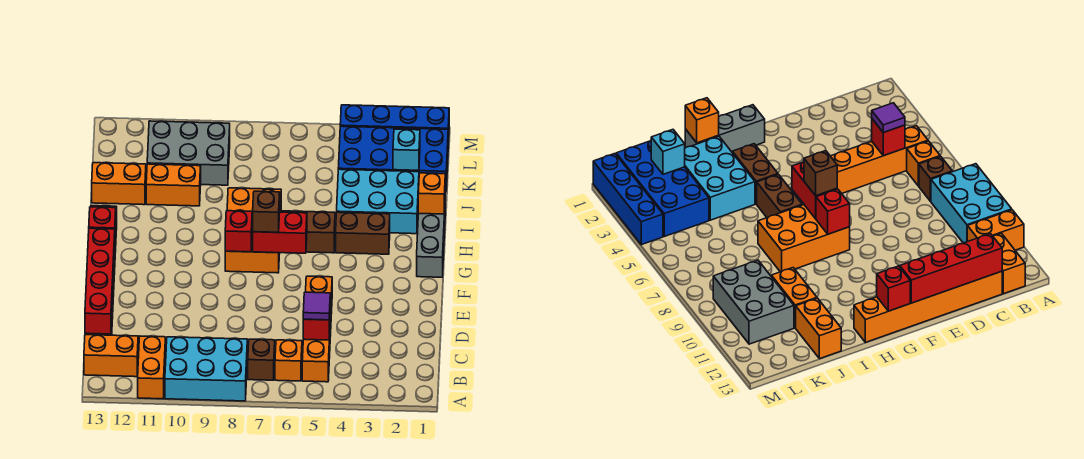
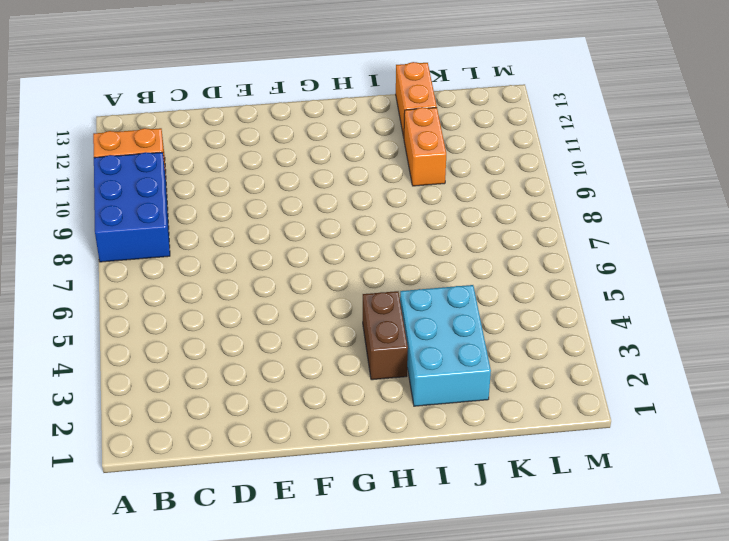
blue 2x3 brick [94,152,170,262] -> cyan 2x3 brick [165,337,247,401]
none -> orange 1x4 brick [302,276,332,382]
none -> orange 1x1 brick [275,340,302,381]
none -> brown 1x1 brick [248,339,275,380]

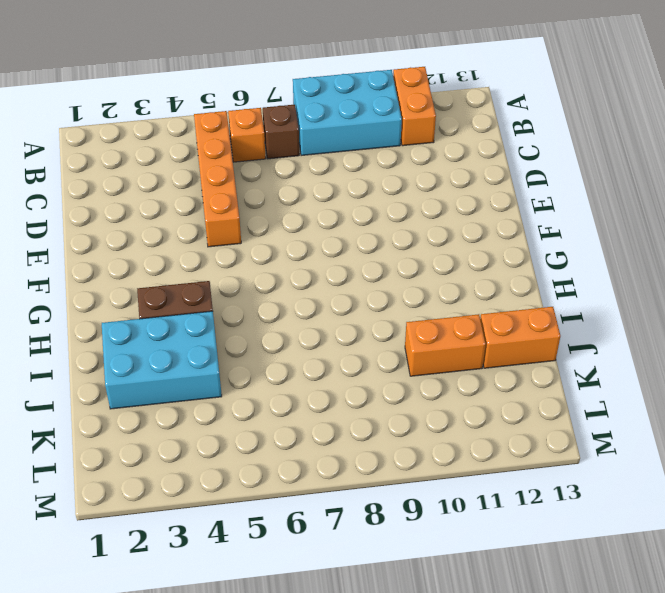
none -> orange 1x2 brick [84,335,138,377]
none -> orange 1x6 brick [854,271,1002,342]
none -> grey 1x3 brick [417,213,445,277]

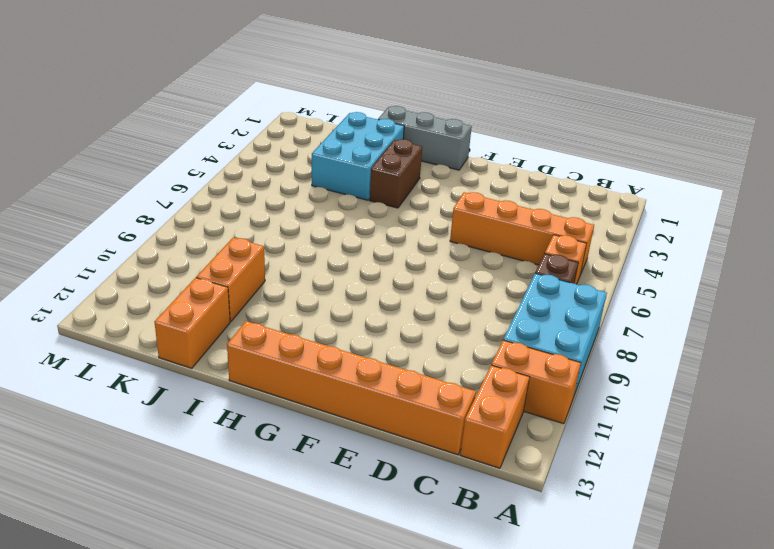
none -> orange 2x3 brick [225,188,281,273]
none -> brown 1x2 brick [282,211,335,253]
none -> blue 2x4 brick [338,126,448,191]

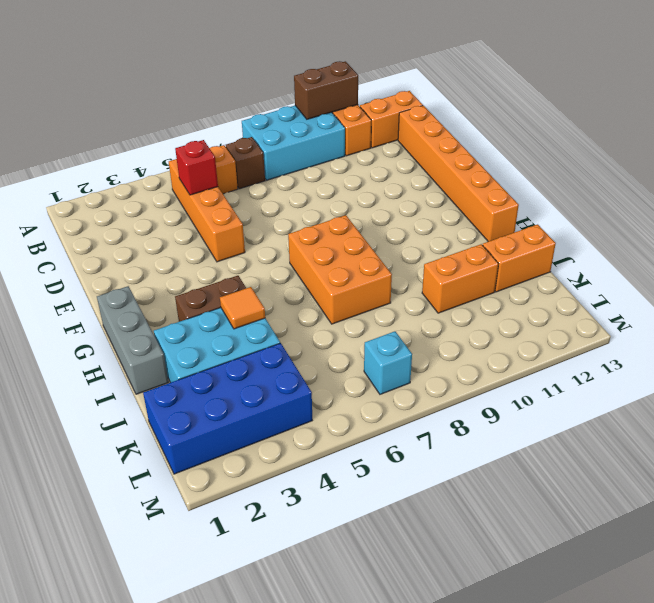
brown 1x2 brick [294,61,358,119] -> brown 1x2 brick moved to [282,211,335,253]
orange 1x1 tile [220,287,265,329] -> none
cyan 1x1 brick [364,331,412,394] -> cyan 1x1 brick moved to [393,129,420,170]
none -> grey 2x3 brick [147,121,230,185]
none -> blue 1x4 brick [340,105,449,144]
none -> red 1x4 brick [85,228,115,334]

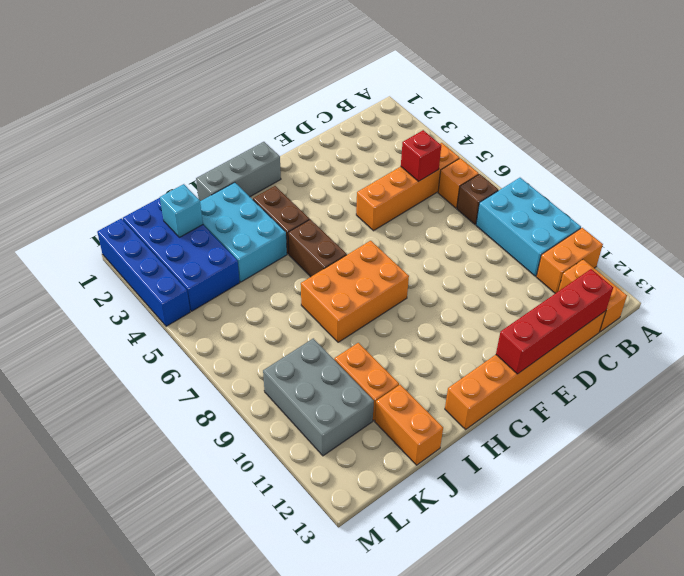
none -> red 1x2 brick [253,212,307,253]
none -> red 1x1 brick [225,211,252,252]
none -> red 1x1 brick [89,207,116,232]

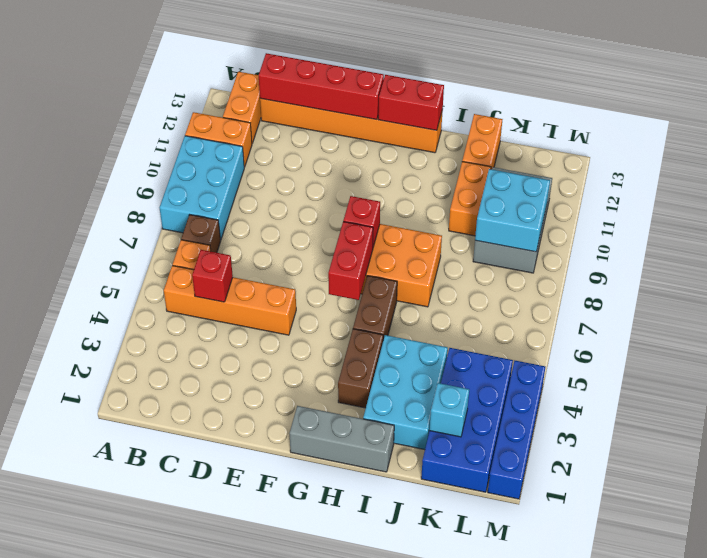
red 1x2 brick [378,75,444,130] -> red 1x1 brick [89,207,116,232]
cyan 2x2 brick [475,169,550,252] -> none
none -> orange 1x1 brick [418,173,445,214]
none -> purple 1x1 tile [303,292,330,320]
none -> brown 1x1 brick [253,191,280,232]

